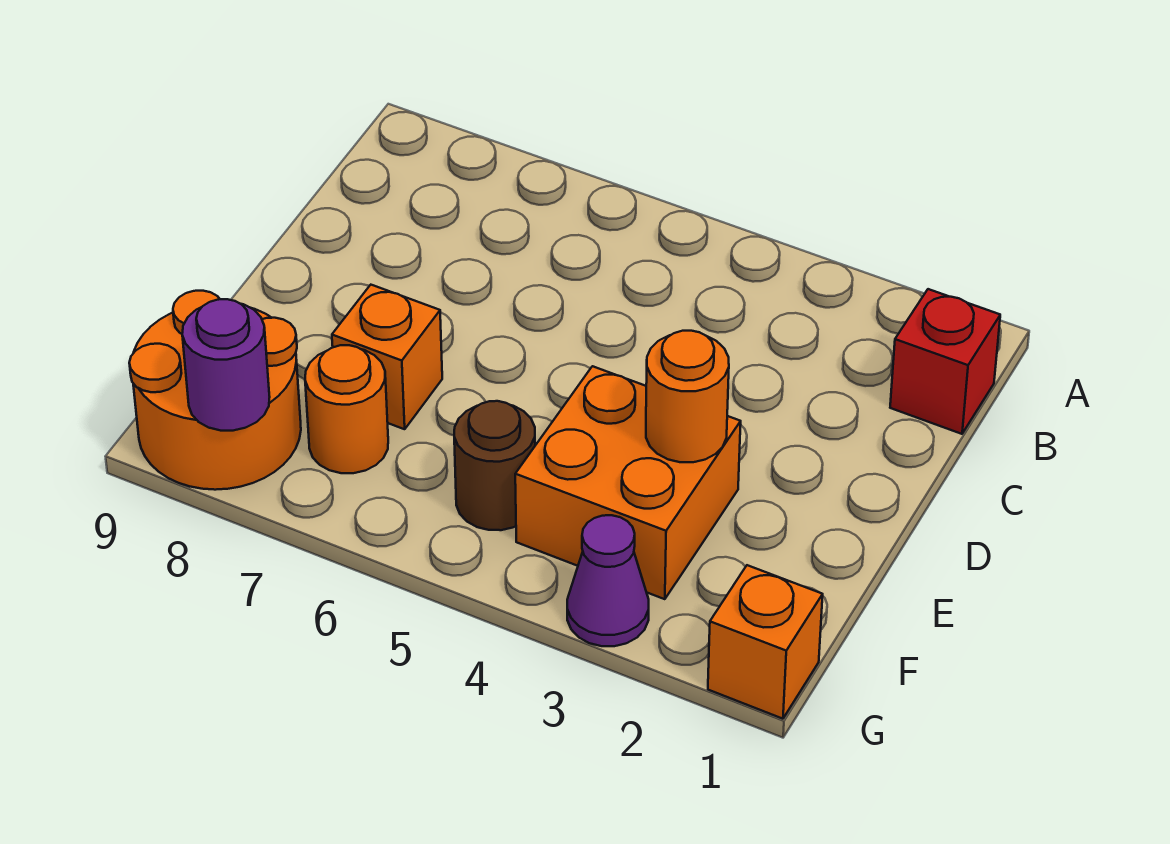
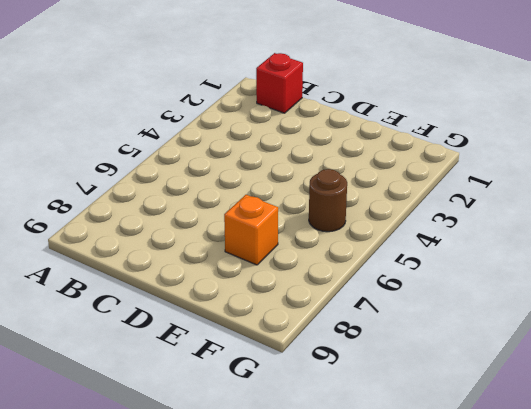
none -> orange 2x2 brick [515,366,741,599]
none -> orange 1x1 round brick [305,345,388,473]

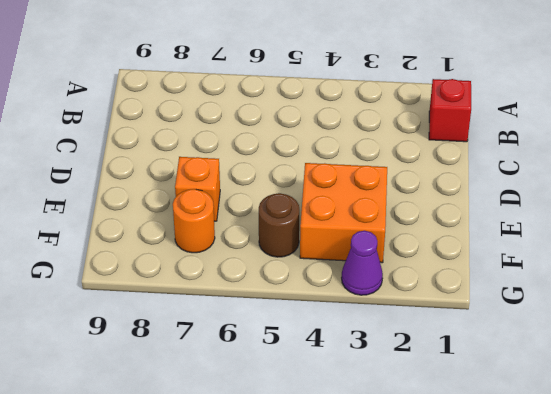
none -> orange 2x2 round brick [129,291,301,490]
none -> orange 1x1 brick [708,565,823,719]

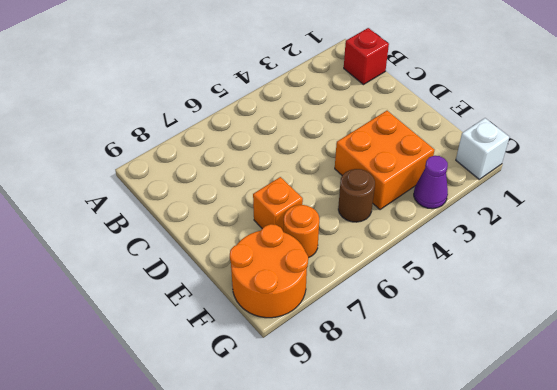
white 1x1 brick [456,118,509,179] -> orange 1x1 brick [708,565,823,719]
none -> orange 1x1 round brick [646,331,729,462]
none -> purple 1x1 round brick [182,299,270,431]

